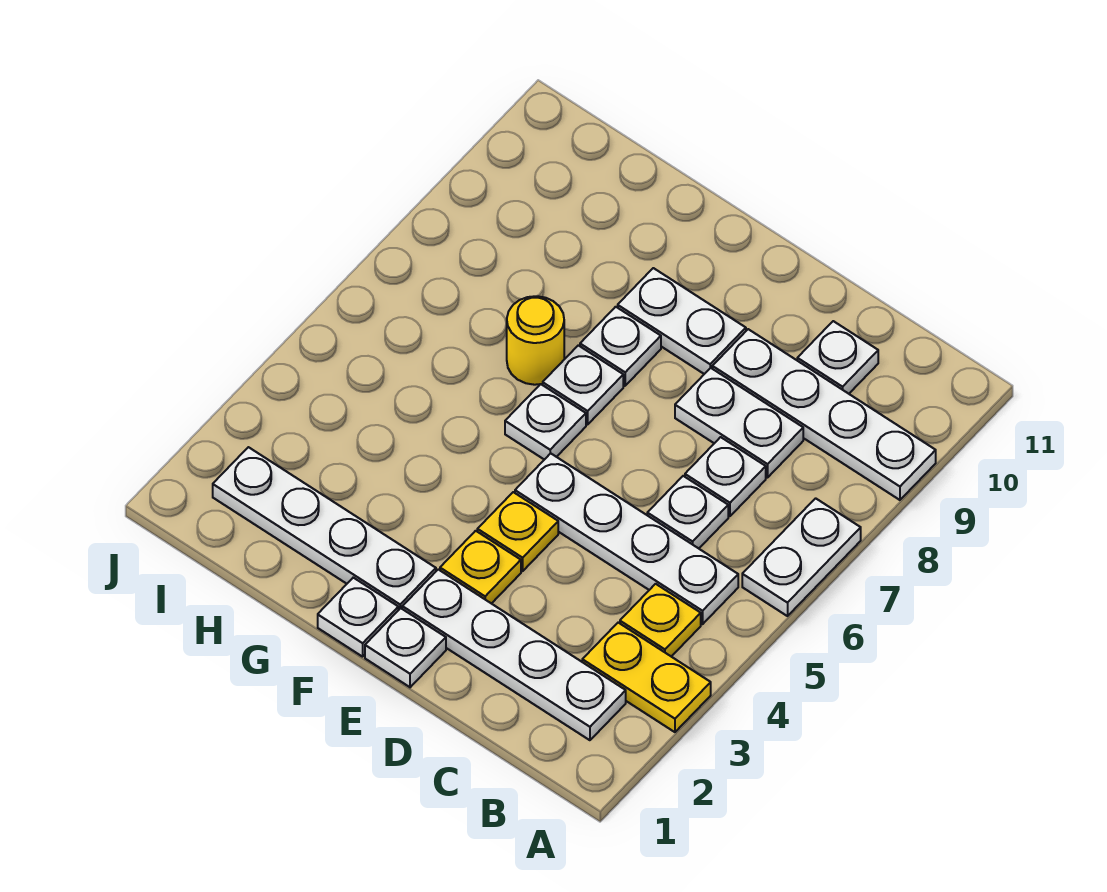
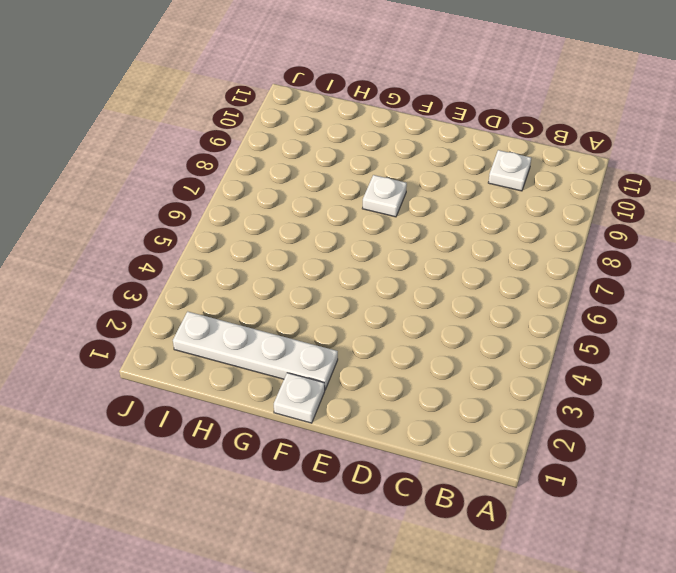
none -> yellow 1x2 plate [582,623,711,732]
none -> white 1x2 plate [742,498,861,616]
none -> white 1x4 plate [712,329,936,500]

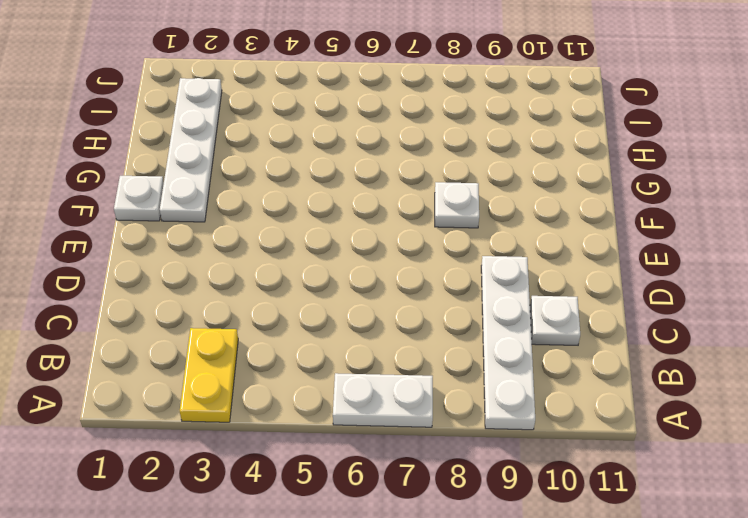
none -> white 1x4 plate [402,570,626,740]
none -> yellow 1x1 plate [620,584,701,657]
none -> white 1x4 plate [515,453,738,624]

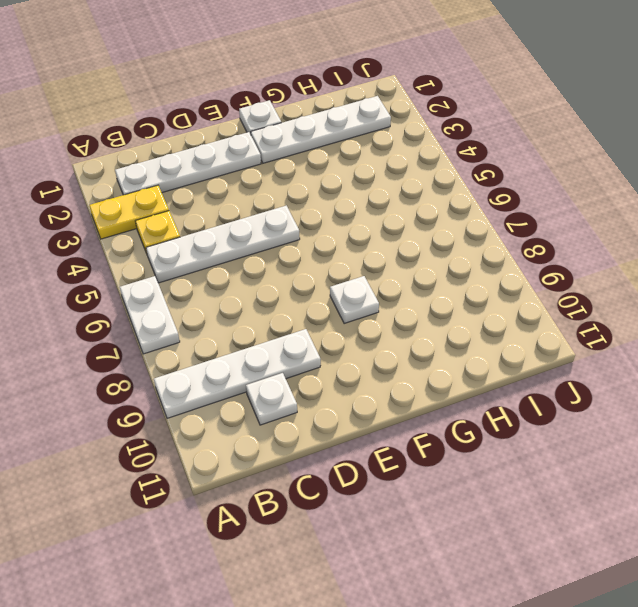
none -> white 1x1 plate [647,476,728,548]
none -> white 1x1 plate [685,437,766,516]
none -> white 1x2 plate [675,368,803,478]

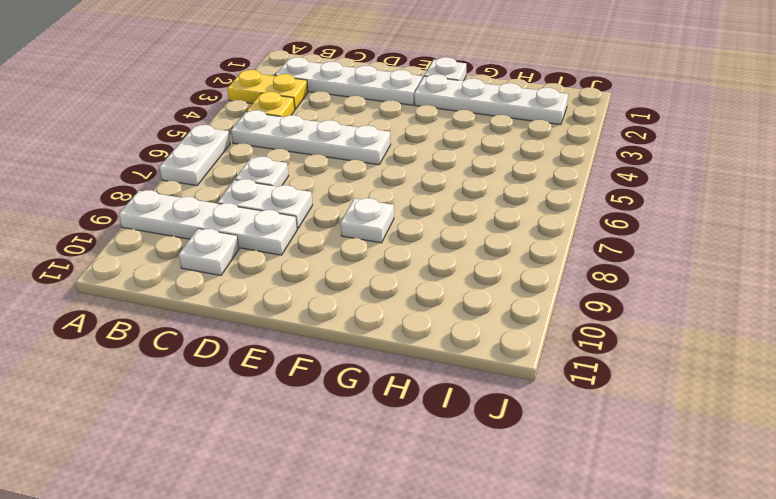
none -> white 1x1 plate [647,476,728,548]
none -> white 1x1 plate [365,608,446,687]
none -> yellow 1x1 plate [440,531,521,604]

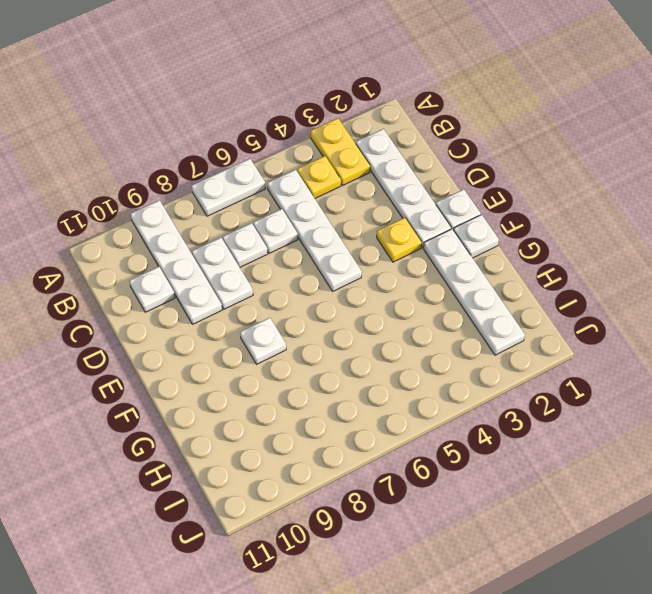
none -> yellow 1x1 plate [477,492,558,571]
none -> white 1x2 plate [618,268,746,374]
none -> white 1x1 plate [505,384,586,460]

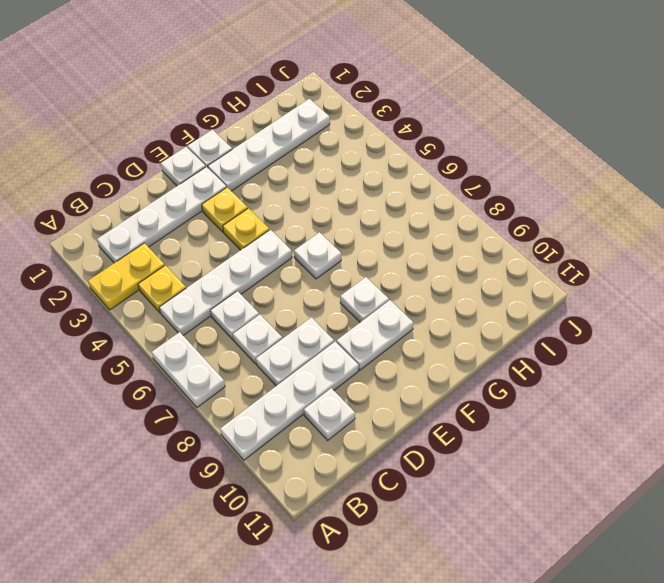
none -> white 1x1 plate [543,345,623,424]
none -> yellow 1x1 round brick [507,296,564,385]

